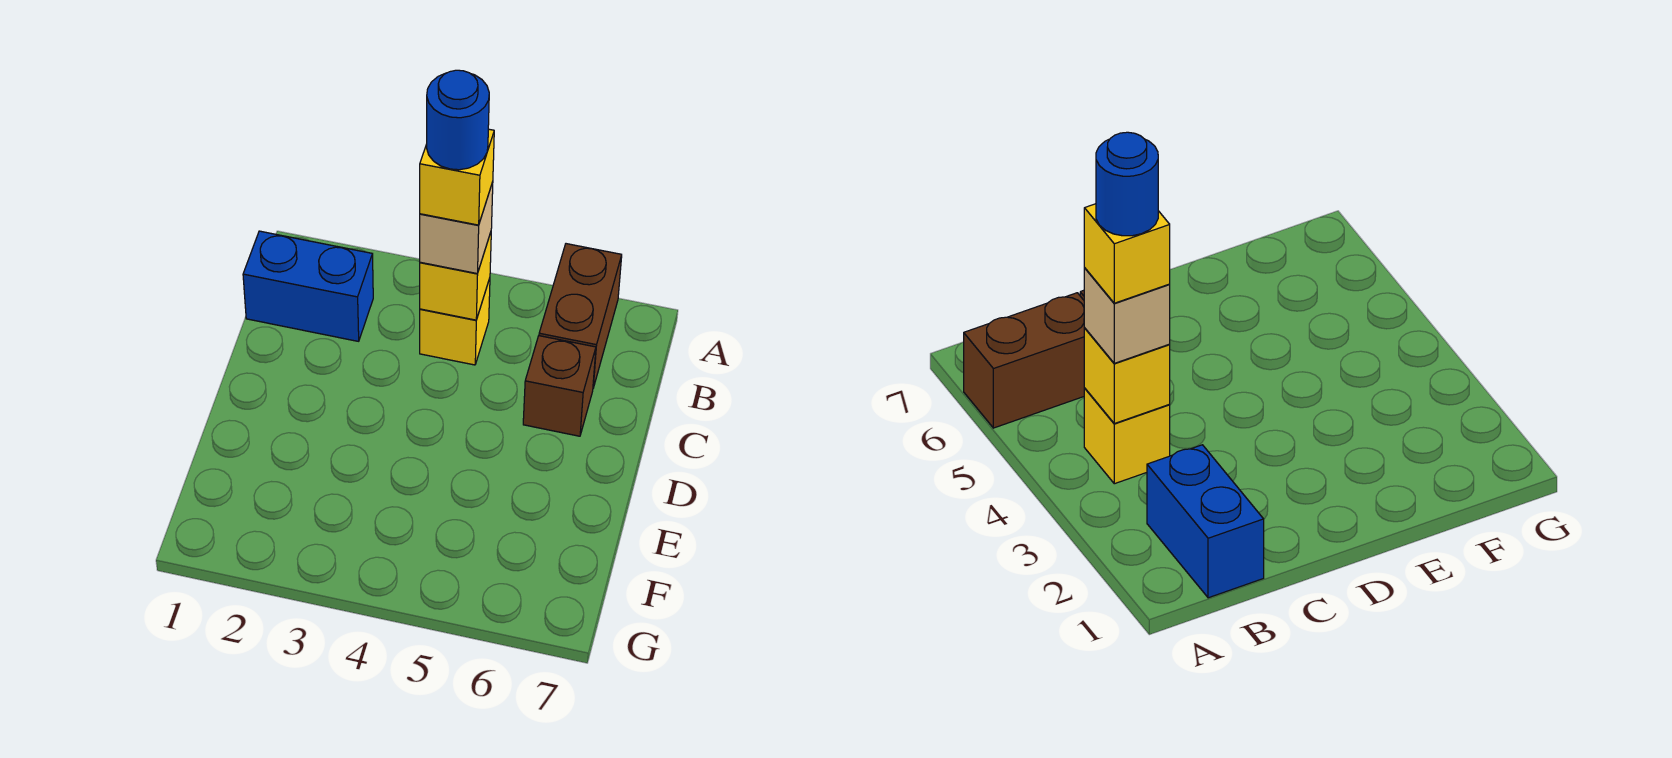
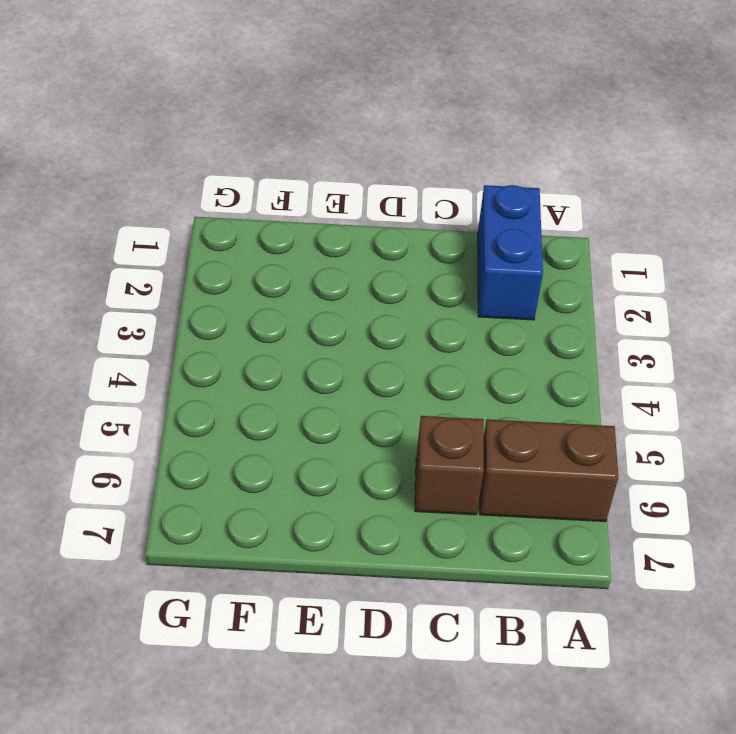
none -> yellow 1x1 brick [420,278,490,365]
none -> yellow 1x1 brick [420,232,491,320]

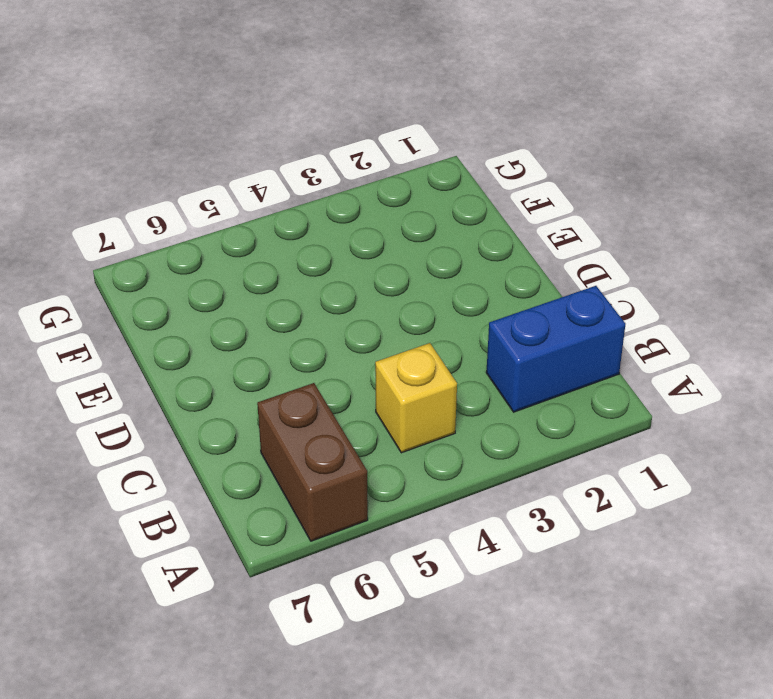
none -> brown 1x1 brick [523,336,596,436]
none -> yellow 1x1 brick [420,232,491,320]

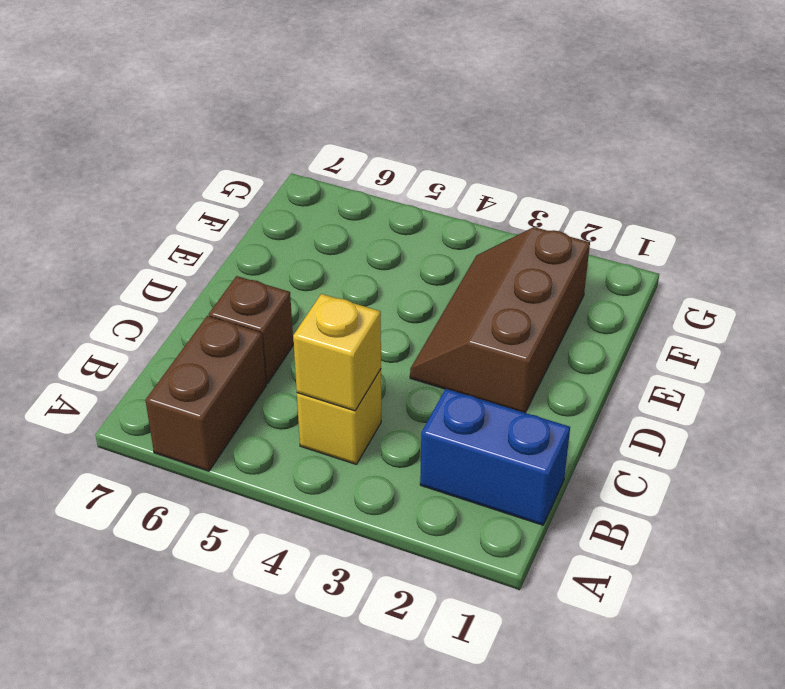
brown 2x3 slope [410,227,590,413] -> none
none -> tan 1x1 brick [420,182,493,274]
none -> yellow 1x1 brick [420,129,494,225]

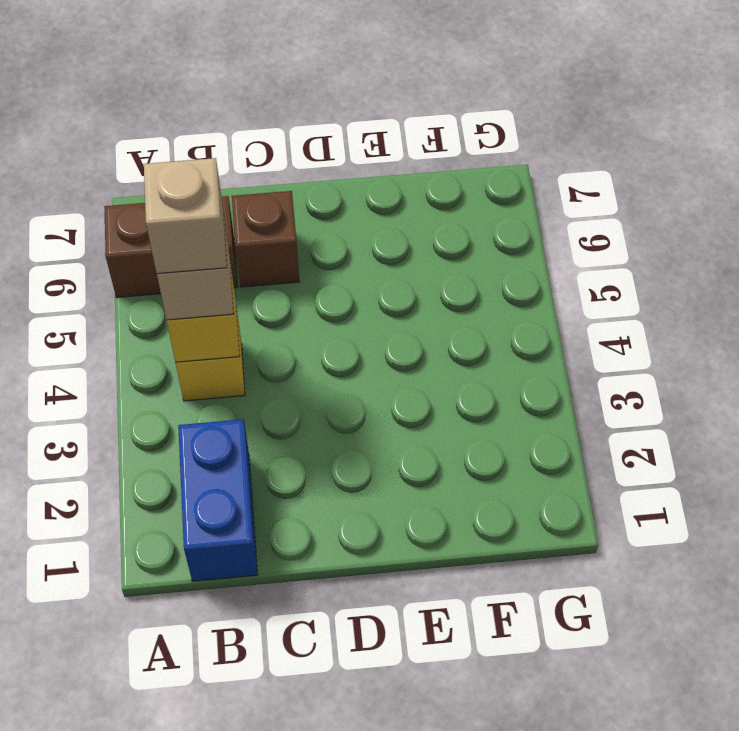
tan 1x1 brick [144,158,227,274] -> yellow 1x1 brick [420,129,494,225]
none -> blue 1x1 round brick [427,70,489,170]

